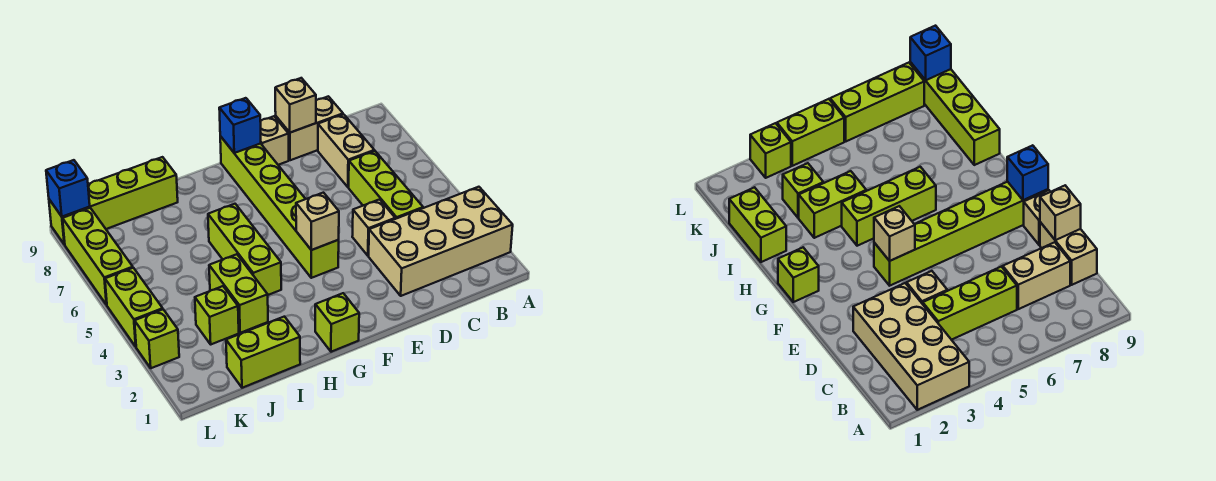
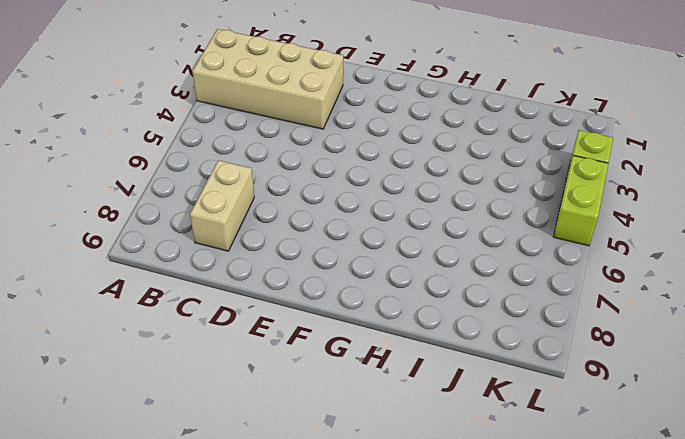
none -> lime 1x3 brick [349,151,423,219]
none -> tan 1x2 brick [276,96,343,160]
none -> tan 1x1 brick [352,199,395,256]

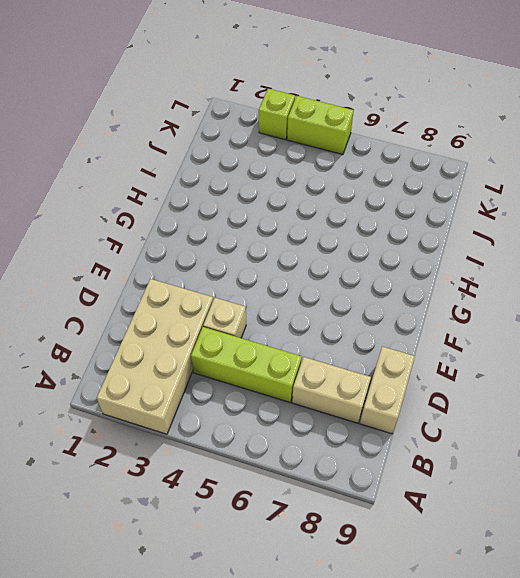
none -> tan 1x1 brick [260,116,289,165]
none -> lime 1x6 brick [220,136,339,278]
none -> lime 1x1 brick [315,293,359,352]

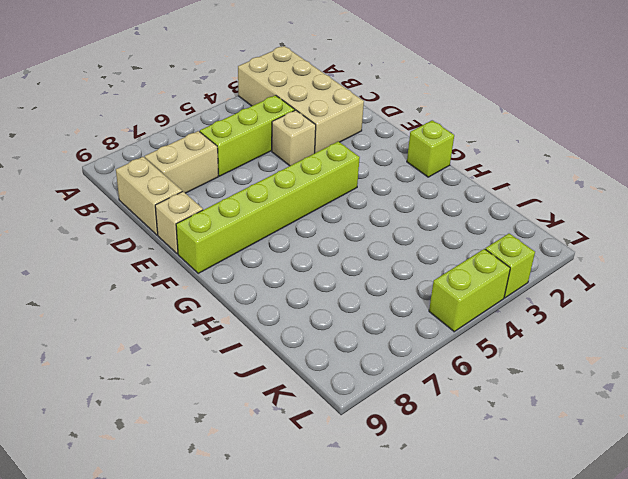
none -> lime 1x3 brick [208,204,281,295]
none -> lime 1x2 brick [226,317,300,388]
none -> lime 1x2 brick [209,254,268,333]

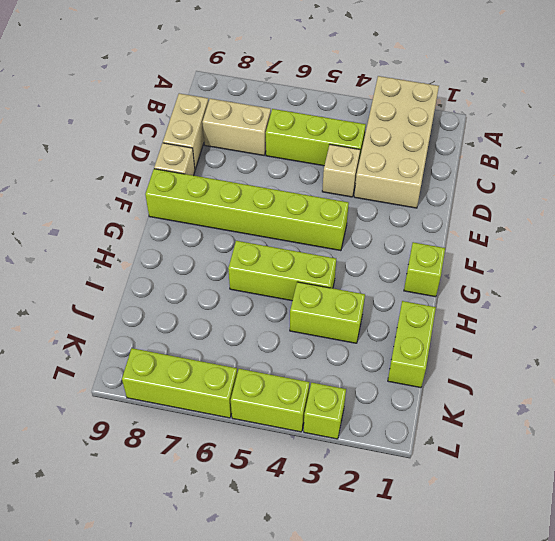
none -> lime 1x4 brick [49,157,178,245]
none -> lime 1x1 brick [195,286,239,344]
none -> tan 1x1 brick [275,78,316,133]

